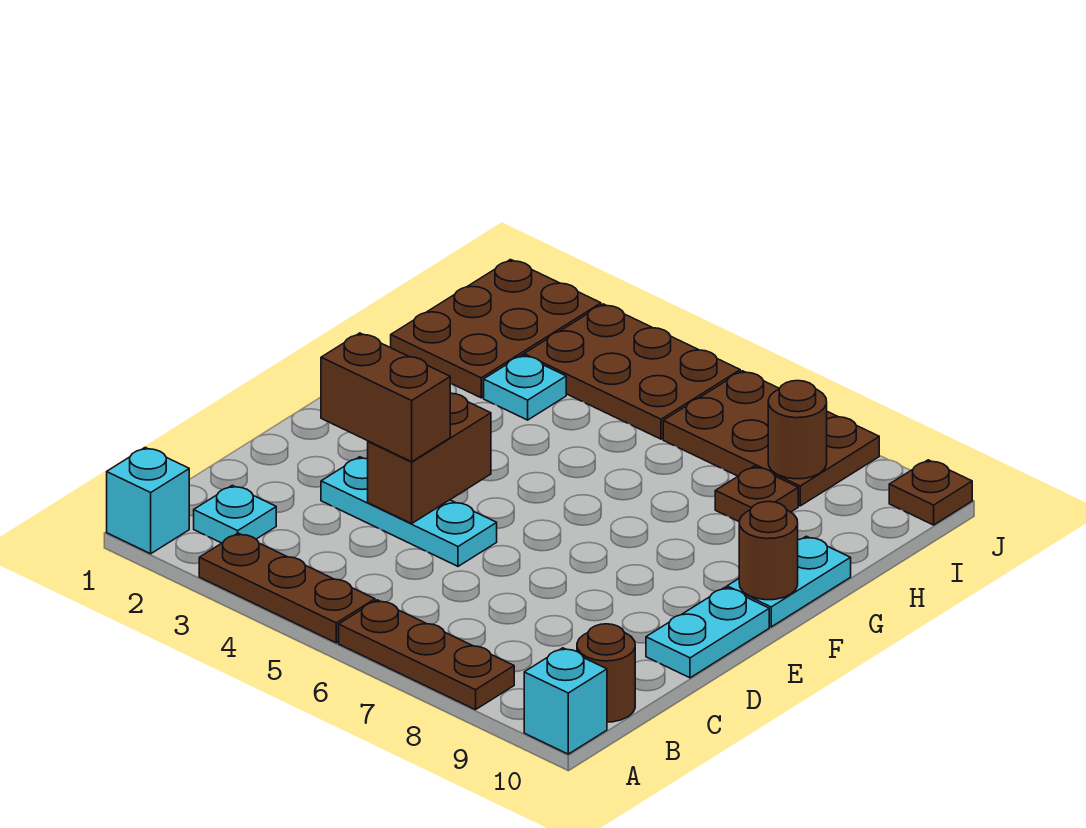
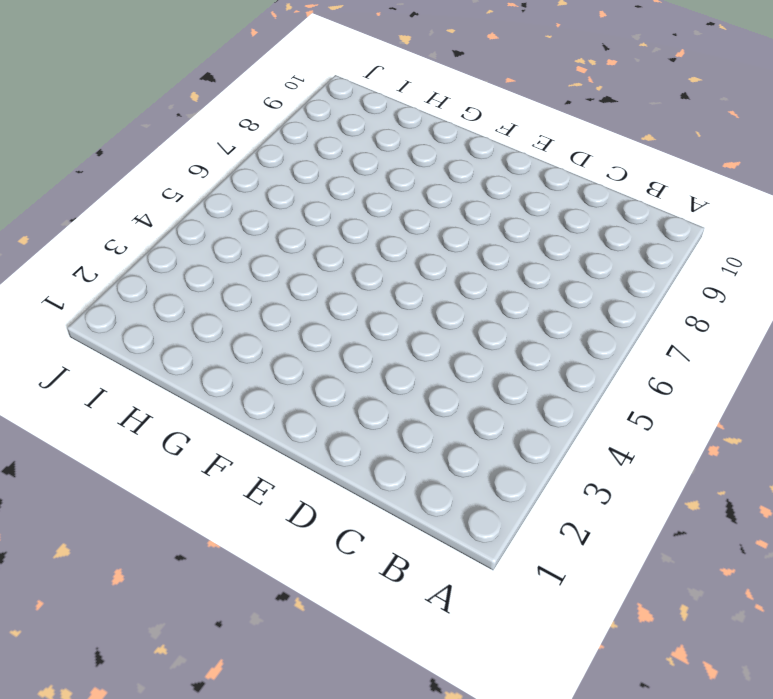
none -> cyan 1x1 brick [107,447,189,554]
none -> brown 1x3 plate [199,533,375,643]
none -> brown 1x3 plate [339,600,514,710]

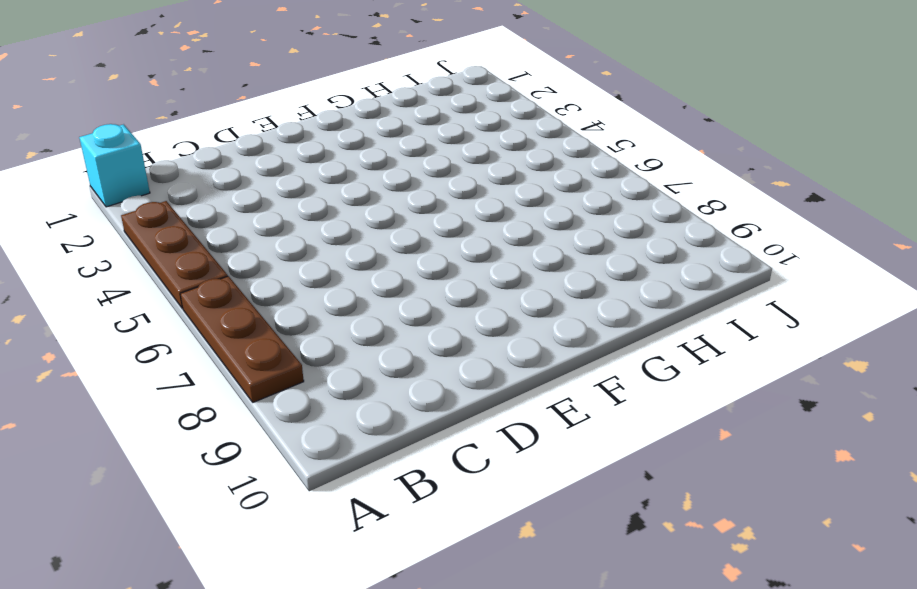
none -> cyan 1x1 brick [524,648,607,754]
none -> cyan 1x1 plate [194,485,276,543]
none -> brown 1x1 round brick [577,624,635,722]

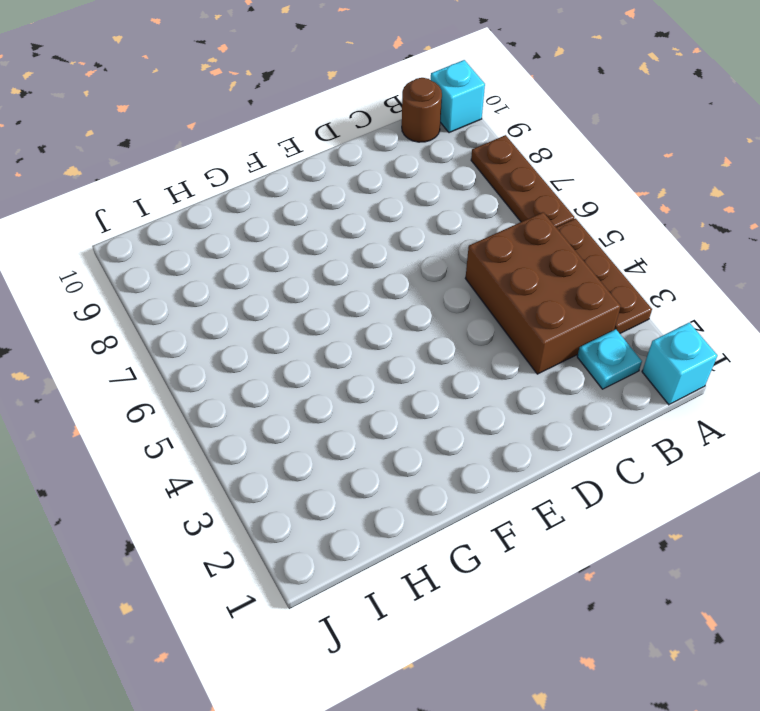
brown 2x3 brick [465,212,621,374] -> none
none -> cyan 1x3 plate [321,457,497,566]
none -> cyan 1x2 plate [646,587,769,678]
none -> cyan 1x2 plate [727,536,851,627]

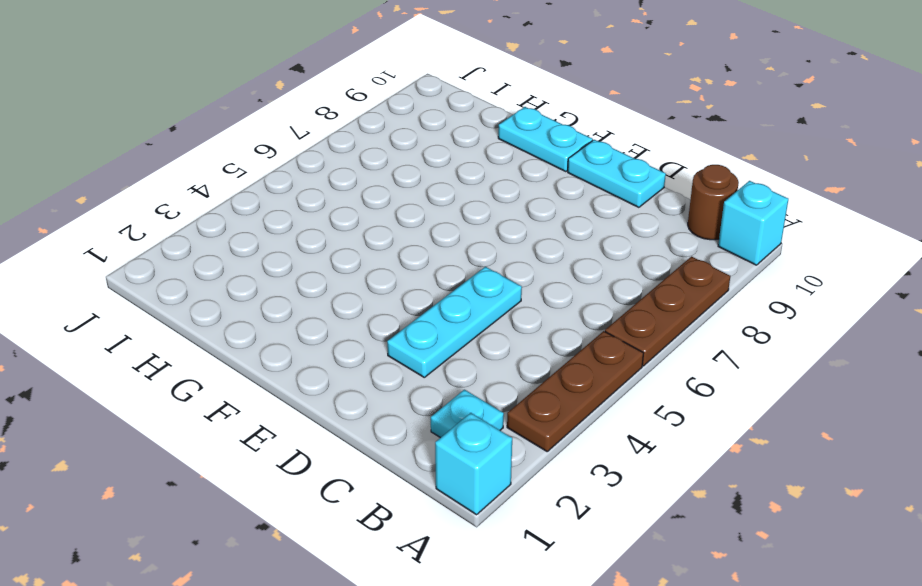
none -> brown 2x3 plate [391,260,601,398]
none -> cyan 1x1 plate [484,355,566,420]
none -> brown 1x1 plate [715,466,798,521]

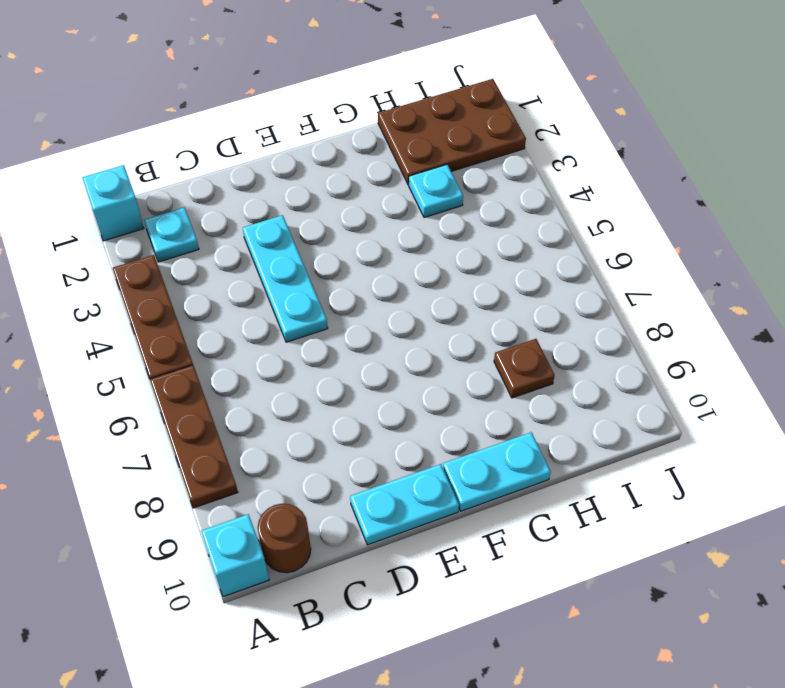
none -> brown 2x3 plate [524,304,740,439]
none -> brown 2x3 plate [663,371,879,506]
none -> brown 1x1 plate [889,460,972,525]

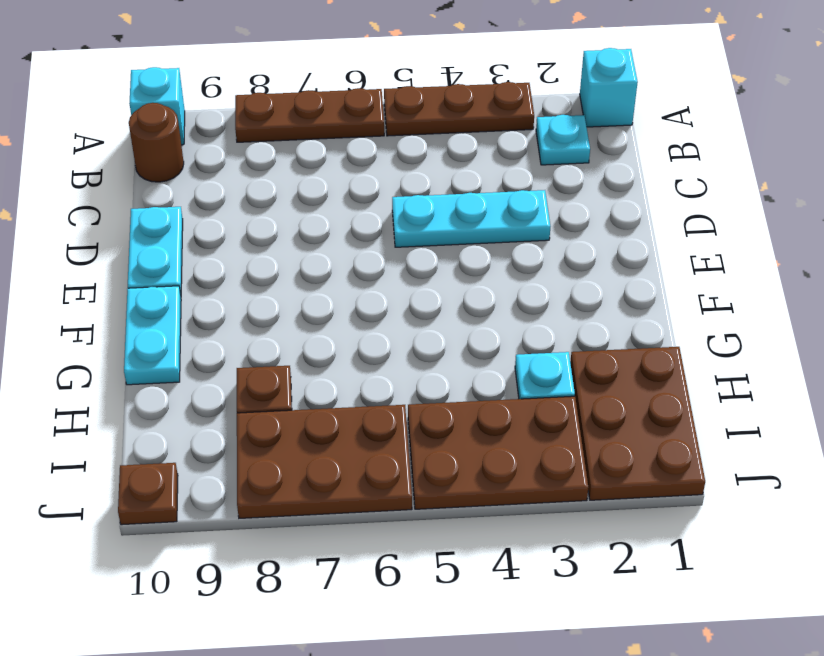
none -> brown 1x2 brick [368,393,491,523]
none -> brown 1x1 round brick [739,501,798,600]
none -> brown 1x1 round brick [768,381,827,479]

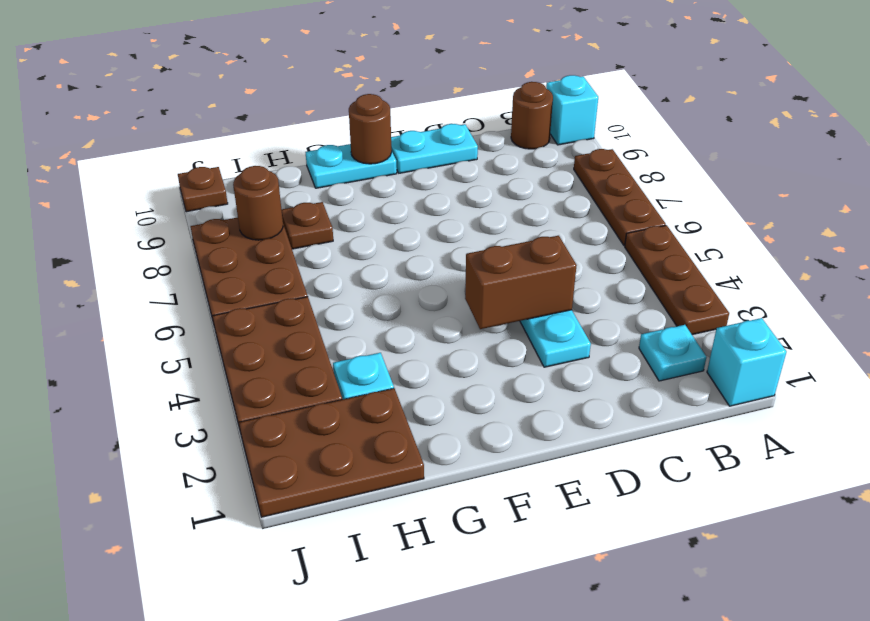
none -> brown 1x2 brick [321,333,450,462]

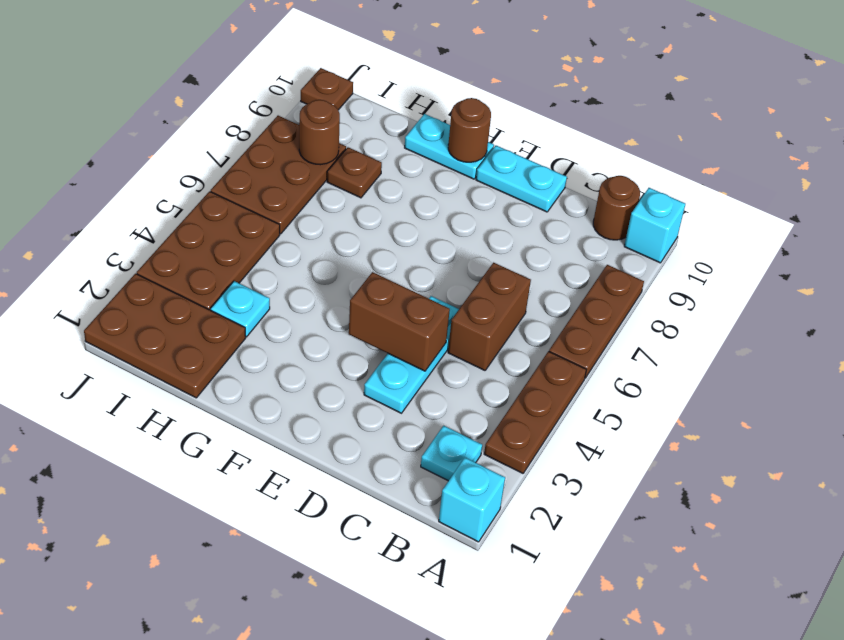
brown 1x2 brick [448,263,531,370] -> brown 1x2 brick moved to [321,333,450,462]

